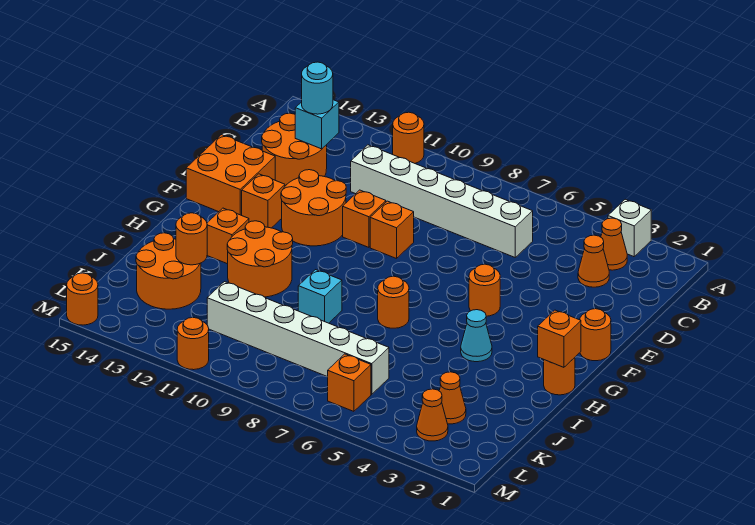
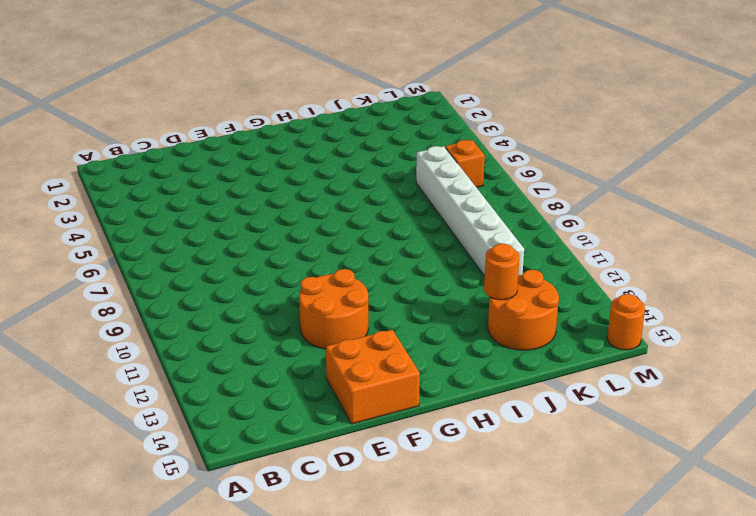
none -> white 1x1 brick [608,199,651,257]
none -> orange 1x1 round brick [393,112,424,163]
none -> orange 1x1 cone [601,218,627,270]
none -> orange 1x1 cone [578,235,609,287]

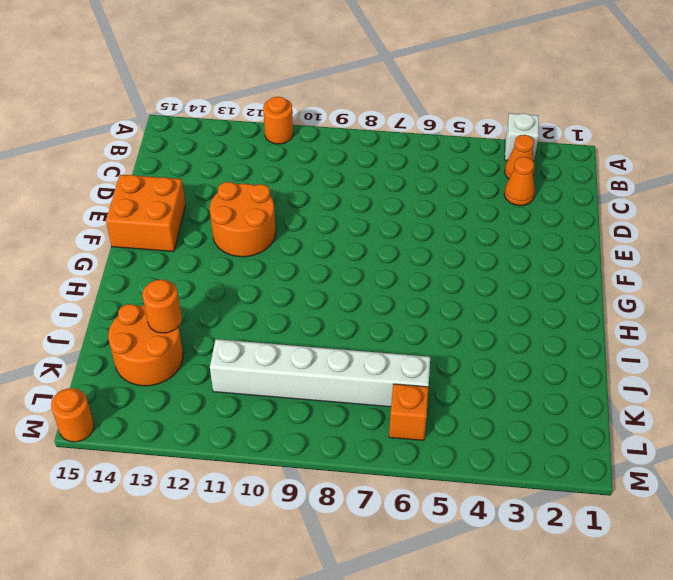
none -> white 1x6 brick [351,145,533,257]
none -> orange 2x2 round brick [262,113,327,186]
none -> orange 1x1 brick [370,201,414,259]
none -> orange 1x1 brick [343,190,386,247]

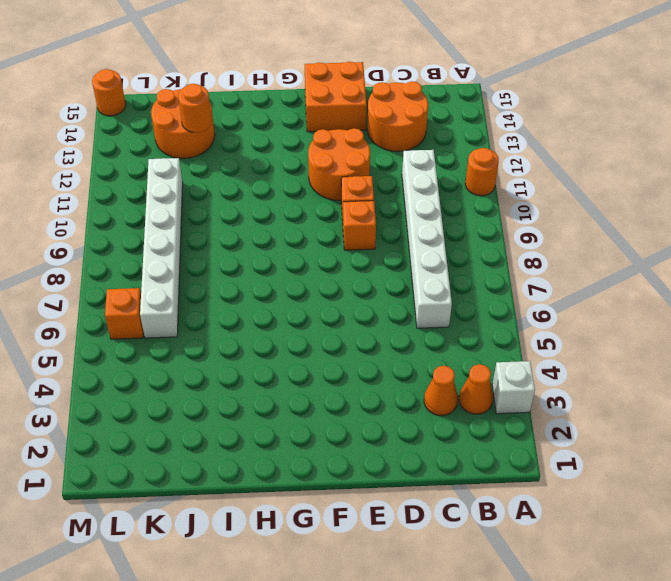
none -> orange 1x1 round brick [580,309,611,361]
none -> orange 1x1 round brick [469,264,500,316]
none -> orange 1x1 brick [242,174,285,228]
none -> orange 1x1 round brick [544,358,575,395]

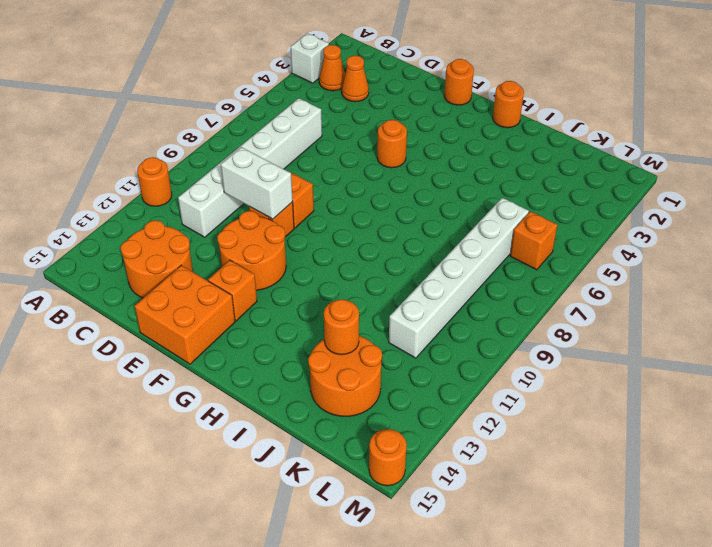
white 1x2 brick [221,147,293,219] -> none
none -> cyan 1x1 cone [461,310,492,362]
none -> orange 1x1 round brick [378,276,409,328]
none -> orange 2x2 round brick [227,221,293,297]
none -> orange 1x1 brick [207,208,249,264]

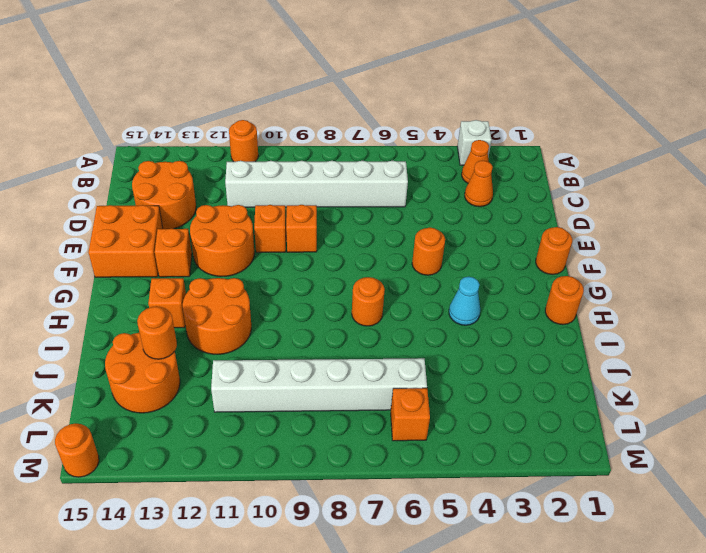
none -> cyan 1x1 brick [298,270,342,323]
none -> orange 1x1 cone [439,372,466,424]
none -> orange 1x1 cone [417,389,448,441]
none -> orange 1x1 round brick [177,318,209,370]

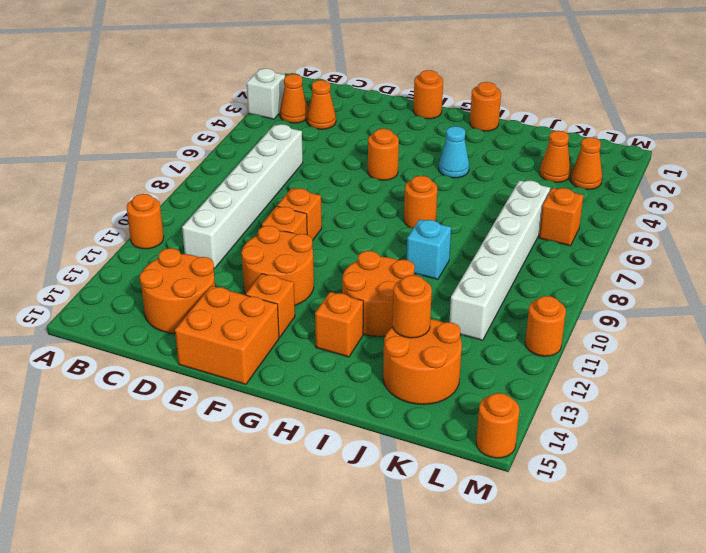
none -> cyan 1x1 brick [295,100,339,149]
none -> orange 1x1 brick [538,310,581,367]
none -> cyan 1x1 round brick [302,62,333,114]

